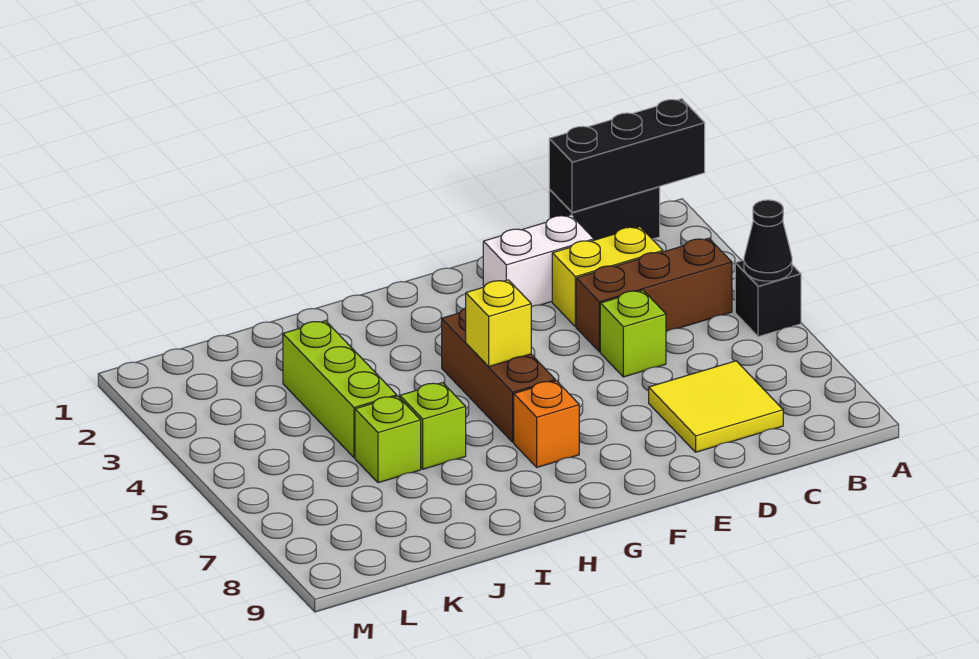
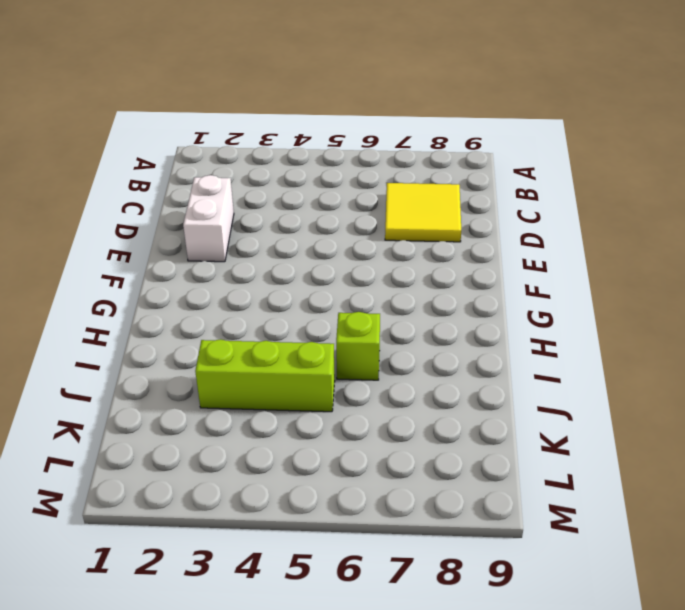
none -> black 1x1 brick [735,260,801,337]
none -> black 1x2 brick [549,187,660,240]
none -> brown 1x3 brick [576,238,732,352]

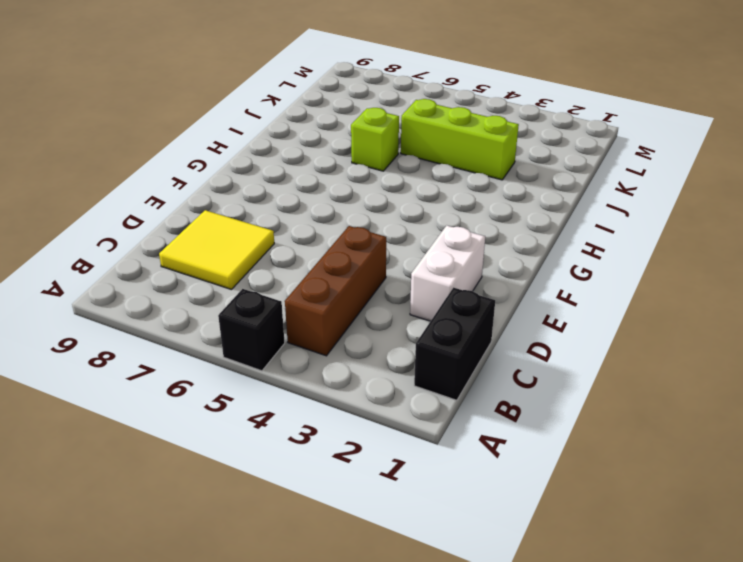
none -> yellow 1x2 brick [552,227,663,327]
none -> lime 1x1 brick [600,290,666,377]
none -> brown 1x3 brick [442,308,555,442]

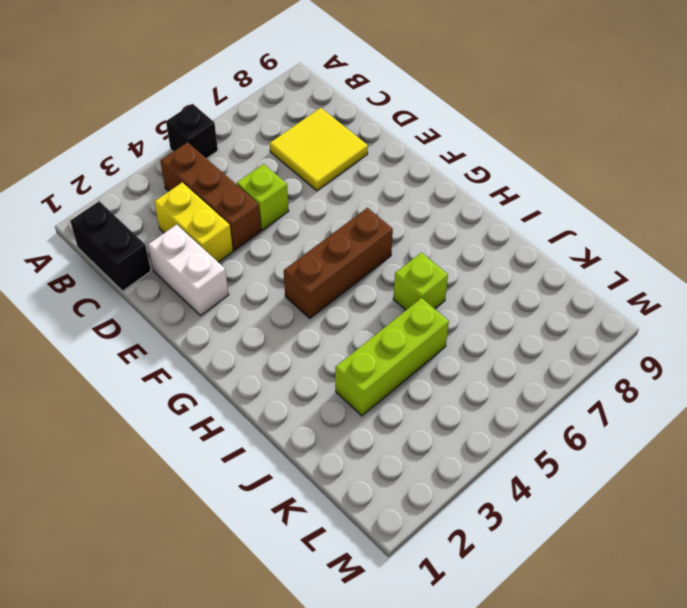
none -> orange 1x1 brick [514,381,579,467]
none -> lime 1x1 brick [355,396,421,483]
none -> black 1x3 brick [549,99,705,212]

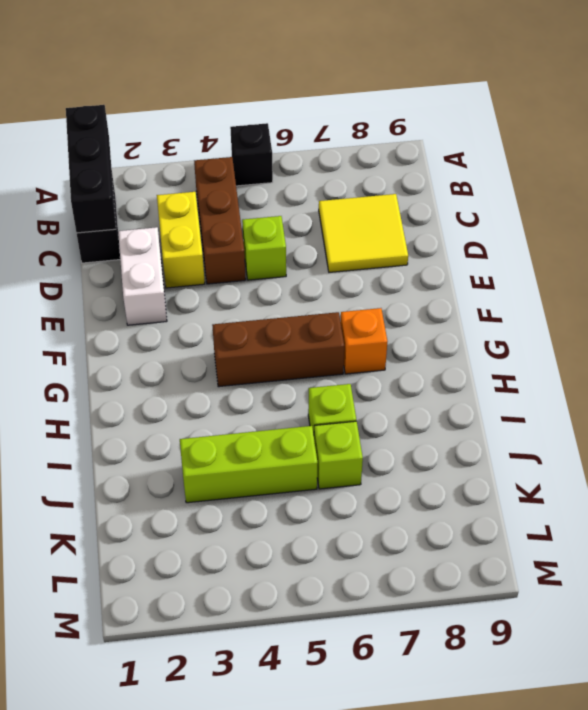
none -> black 1x1 cone [744,200,792,281]
none -> yellow 1x1 brick [466,280,531,367]

